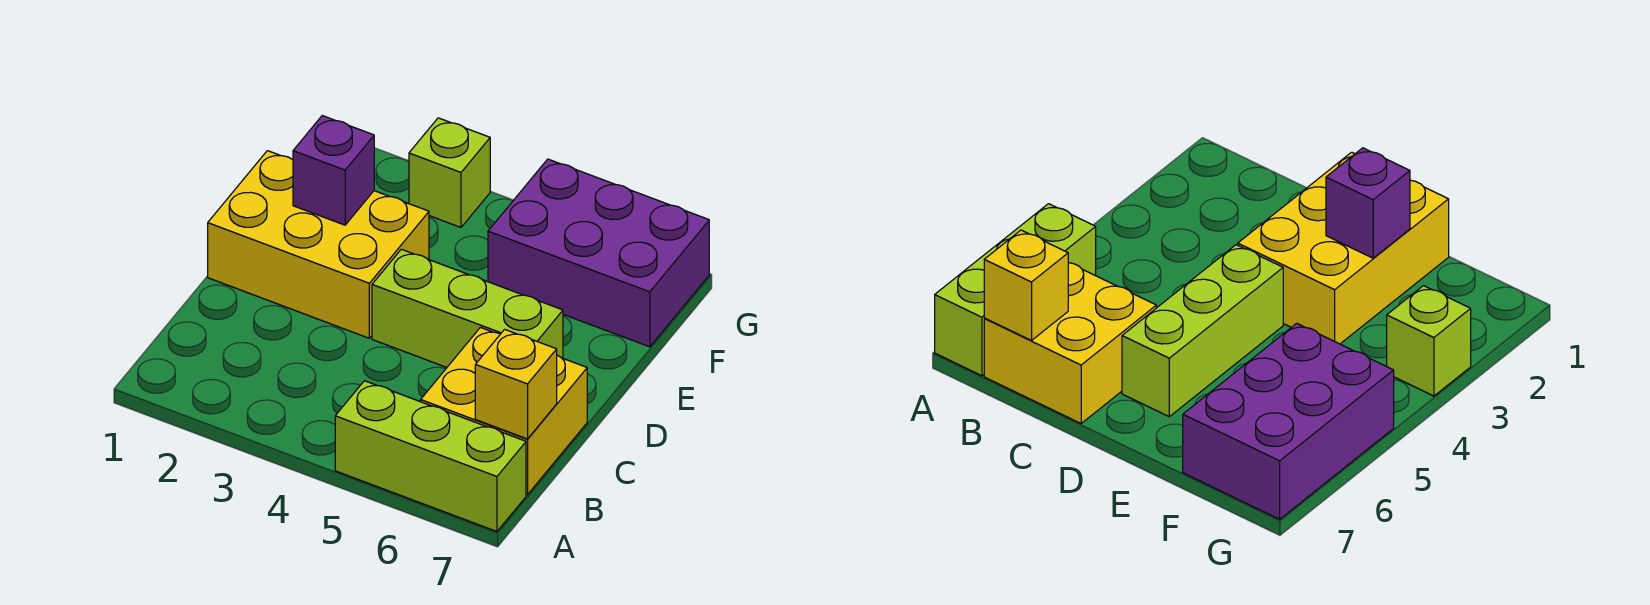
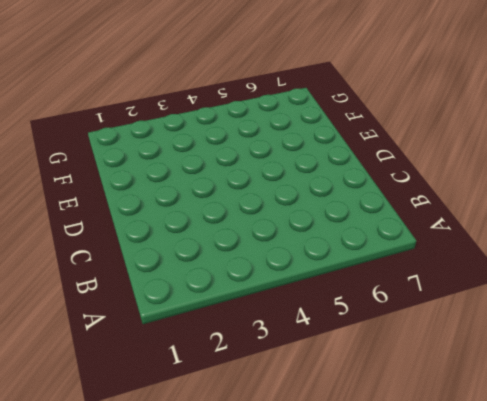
none -> lime 1x3 brick [335,381,526,531]
none -> yellow 2x2 brick [421,327,587,495]

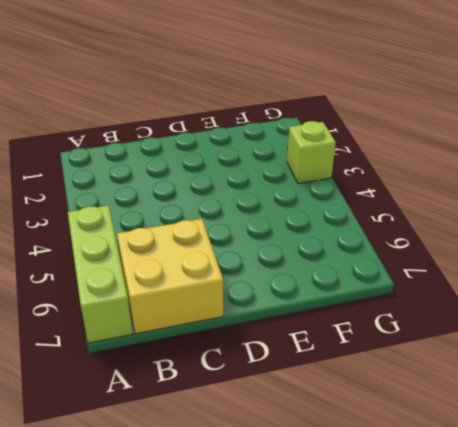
none -> yellow 2x3 brick [208,151,429,338]
none -> lime 1x3 brick [372,249,563,367]

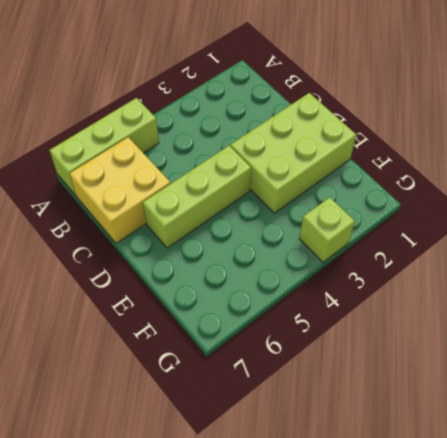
lime 2x3 brick [230,93,356,213] -> yellow 2x3 brick [208,151,429,338]
none -> purple 2x3 brick [488,159,709,347]
none -> yellow 1x1 brick [475,329,557,439]

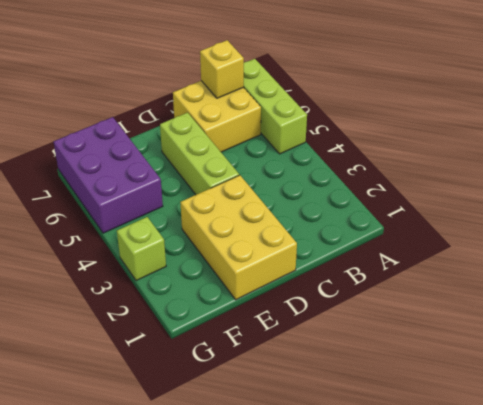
none -> purple 1x1 brick [293,116,374,225]

